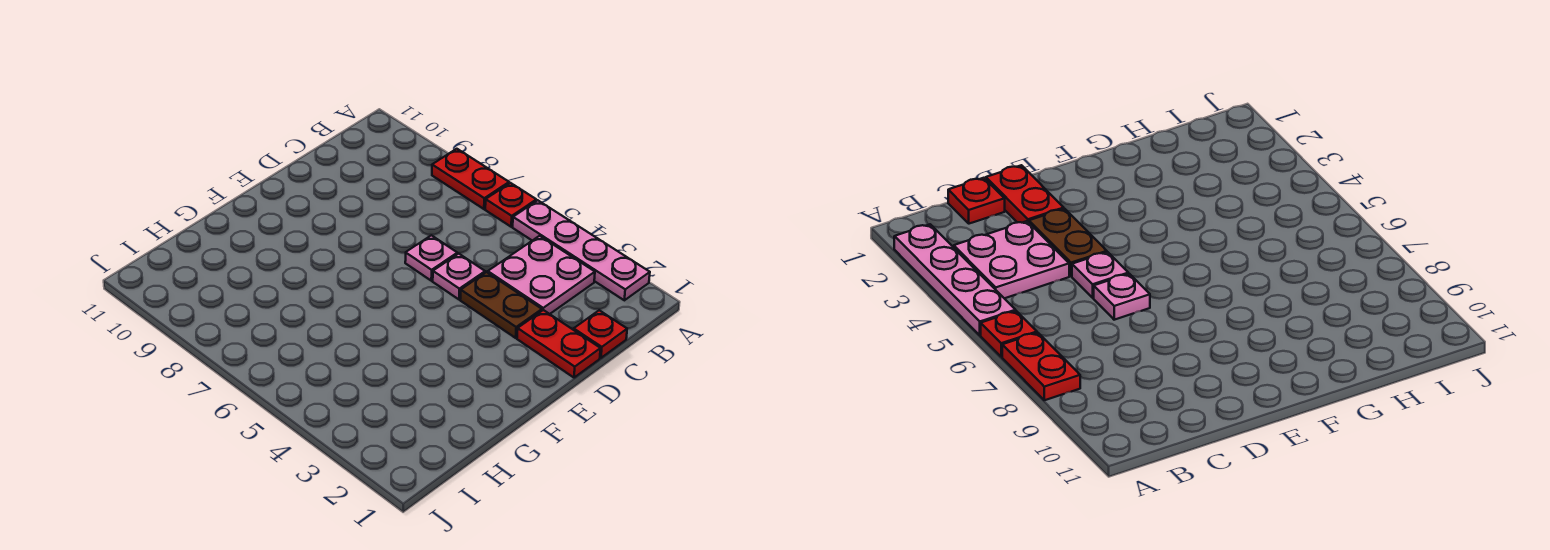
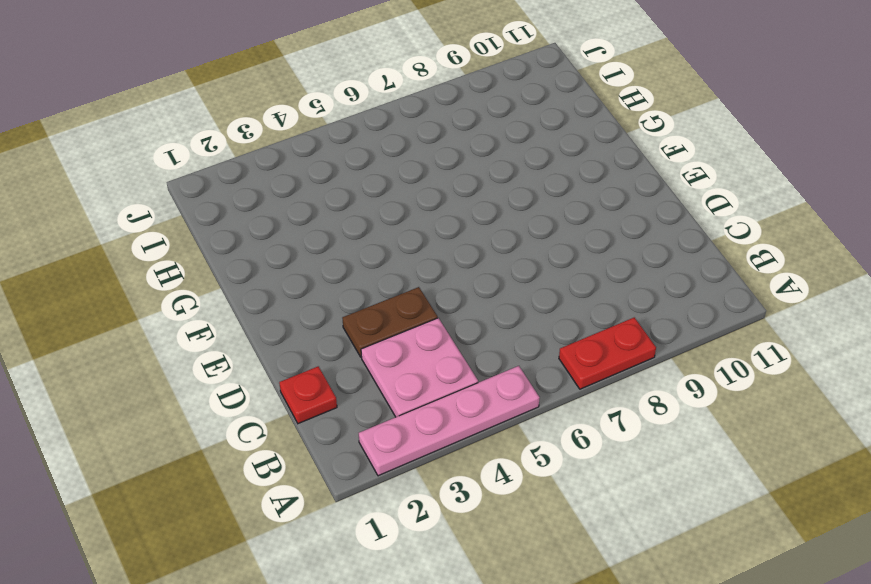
none -> red 1x1 plate [485,183,536,227]
none -> red 1x2 plate [517,310,601,378]

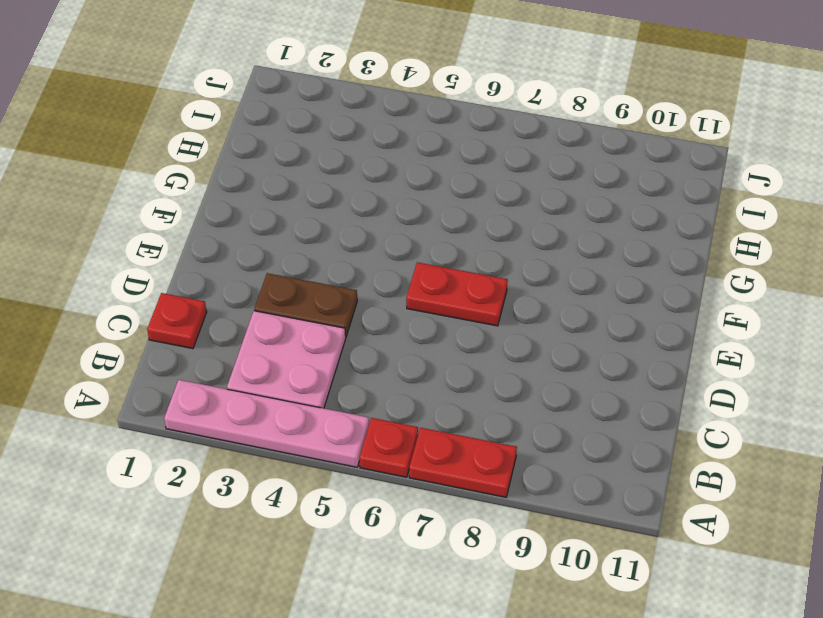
red 1x2 plate [406,262,508,326] -> red 1x2 plate moved to [517,310,601,378]
none -> pink 1x1 plate [433,254,485,300]
none -> pink 1x1 plate [405,235,457,281]

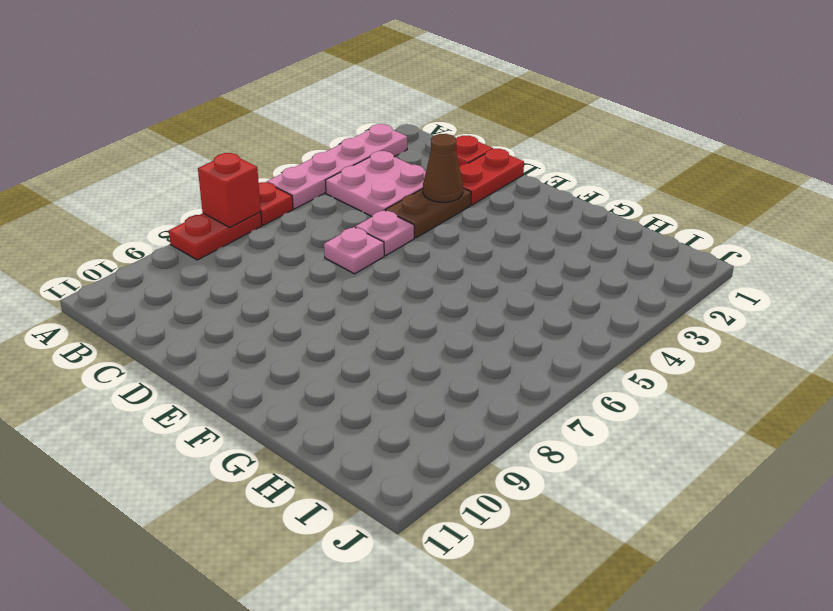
red 1x1 brick [198,153,261,227] -> none
brown 1x1 cone [423,134,463,202] -> none

